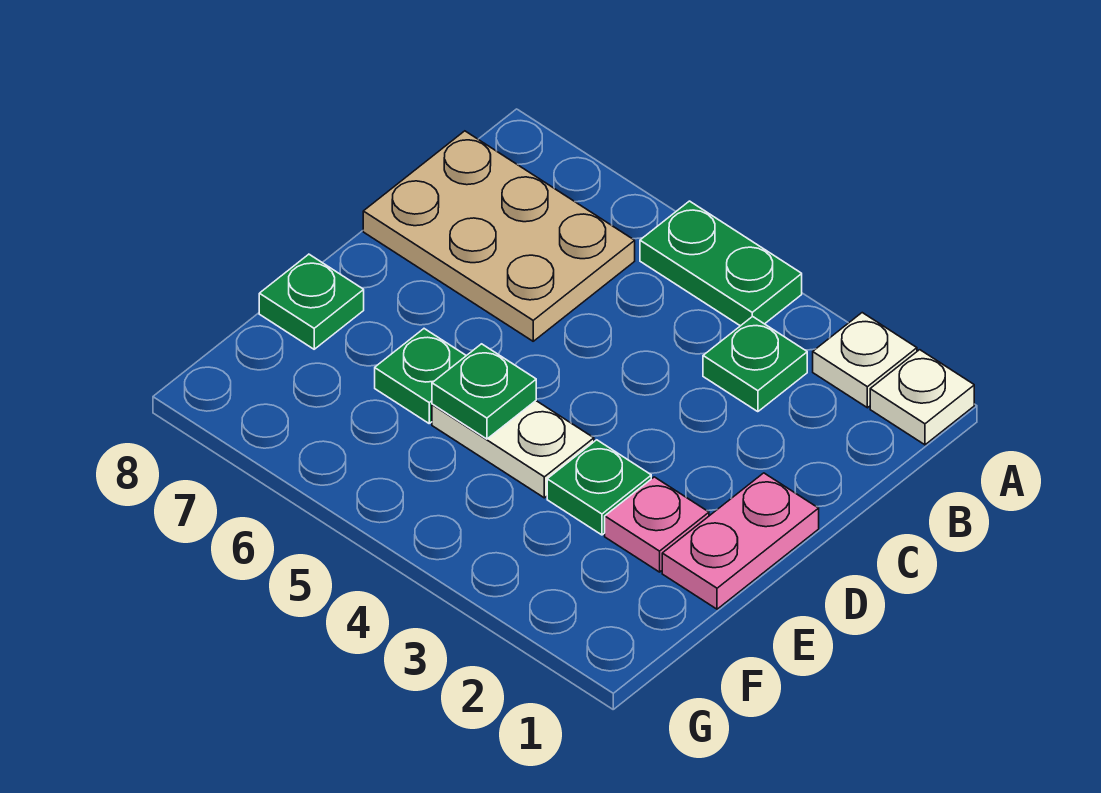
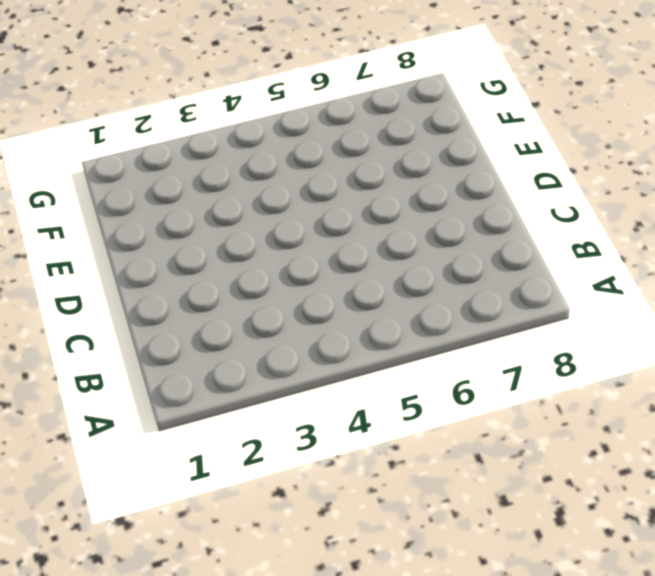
none -> white 1x1 plate [870,350,974,445]
none -> white 1x1 plate [813,313,917,408]
none -> green 1x2 plate [640,201,802,326]

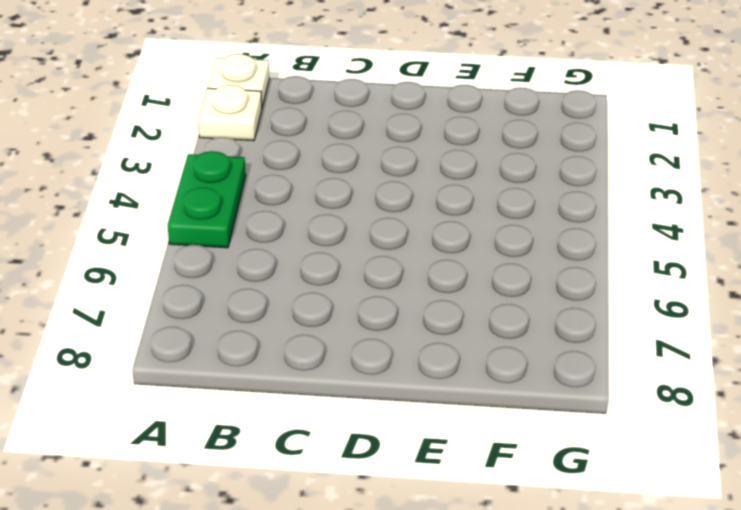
none -> green 1x1 plate [703,316,807,412]
none -> tan 2x3 plate [363,131,635,341]
none -> pink 1x2 plate [662,473,819,609]

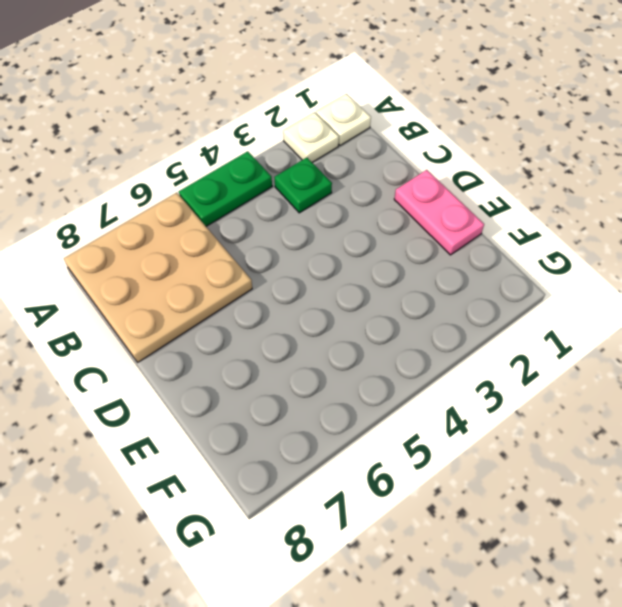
tan 3x3 plate [64,193,252,362] -> tan 2x3 plate [363,131,635,341]
none -> pink 1x1 plate [605,477,709,572]
none -> green 1x1 plate [547,440,651,535]
none -> white 1x2 plate [432,401,594,498]

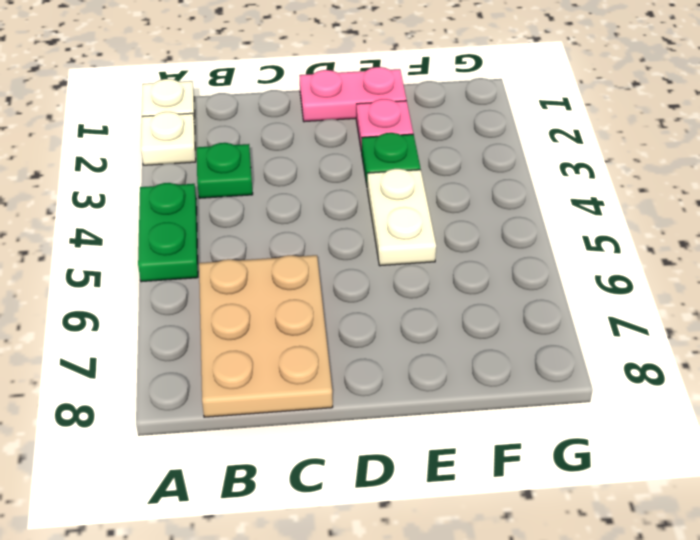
none -> green 1x1 plate [375,329,466,423]
none -> green 1x1 plate [259,254,364,349]
none -> green 1x1 plate [432,344,536,439]

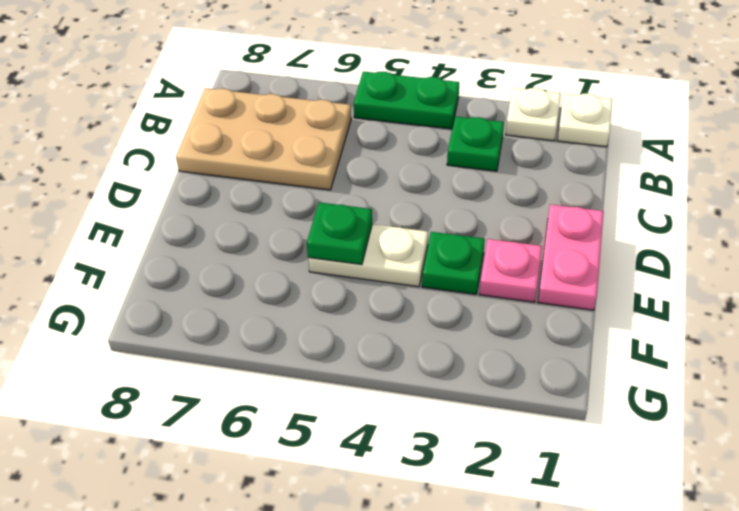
none -> green 1x1 plate [375,329,466,423]
none -> green 1x1 plate [259,254,364,349]

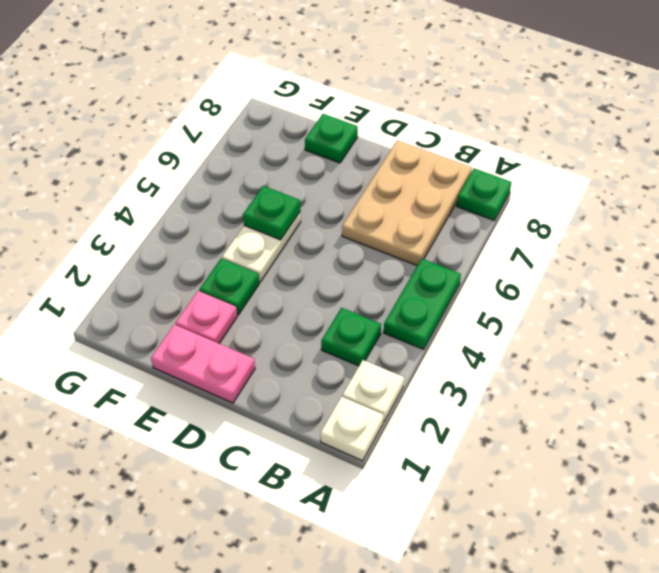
green 1x1 plate [457,168,511,220] -> green 1x1 plate moved to [375,329,466,423]

